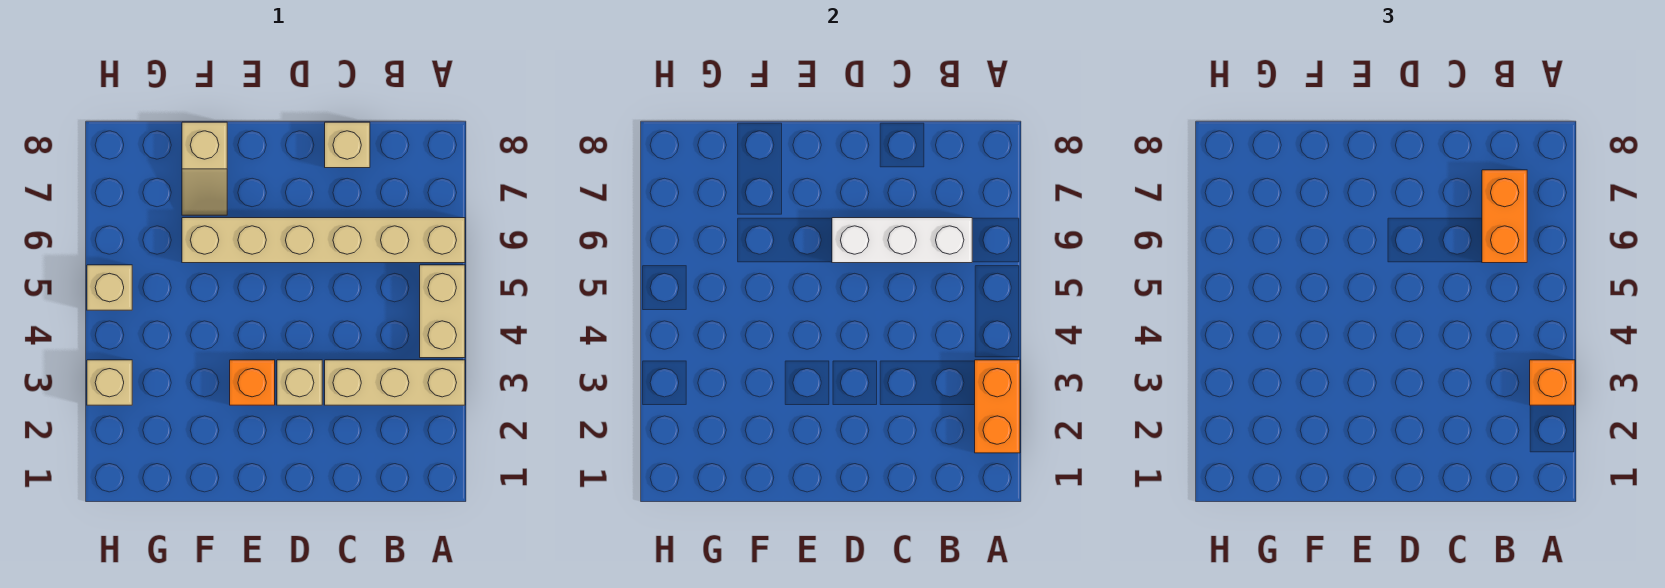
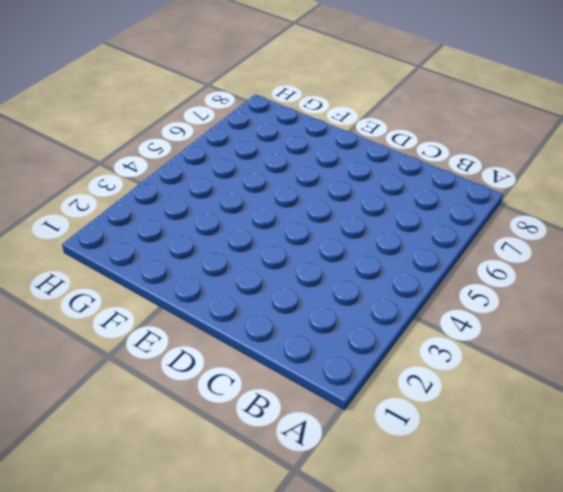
none -> tan 1x3 brick [325,360,465,405]
none -> tan 1x2 brick [420,265,465,358]
none -> tan 1x6 brick [182,218,465,263]

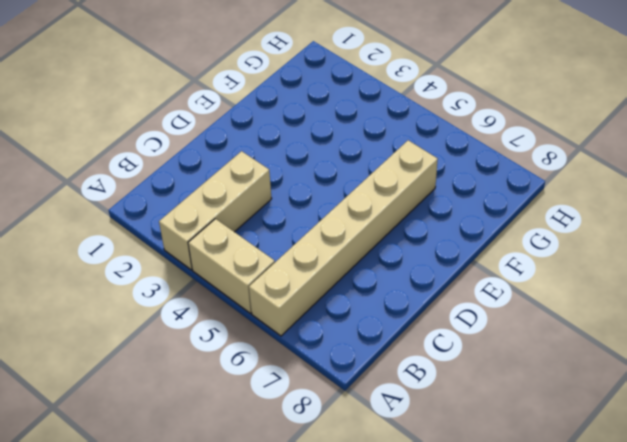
none -> tan 1x1 brick [325,122,370,168]
none -> tan 1x1 brick [277,360,322,405]
none -> orange 1x1 brick [230,360,275,405]

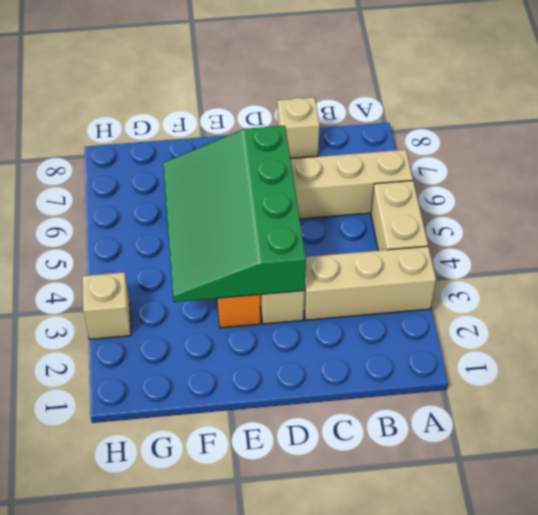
green 3x4 slope [163,126,306,302] -> white 1x3 brick [832,218,972,263]
none -> tan 1x2 slope [182,122,227,215]
none -> tan 1x1 brick [87,265,132,310]
none -> orange 1x2 brick [975,360,1020,453]

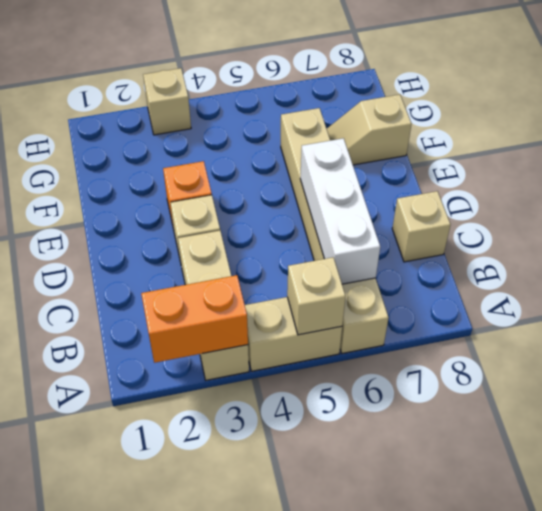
tan 1x1 brick [287,257,346,335] -> tan 1x1 brick moved to [87,265,132,310]
none -> orange 1x1 brick [1530,360,1575,405]
none -> orange 1x2 brick [1482,170,1527,263]

